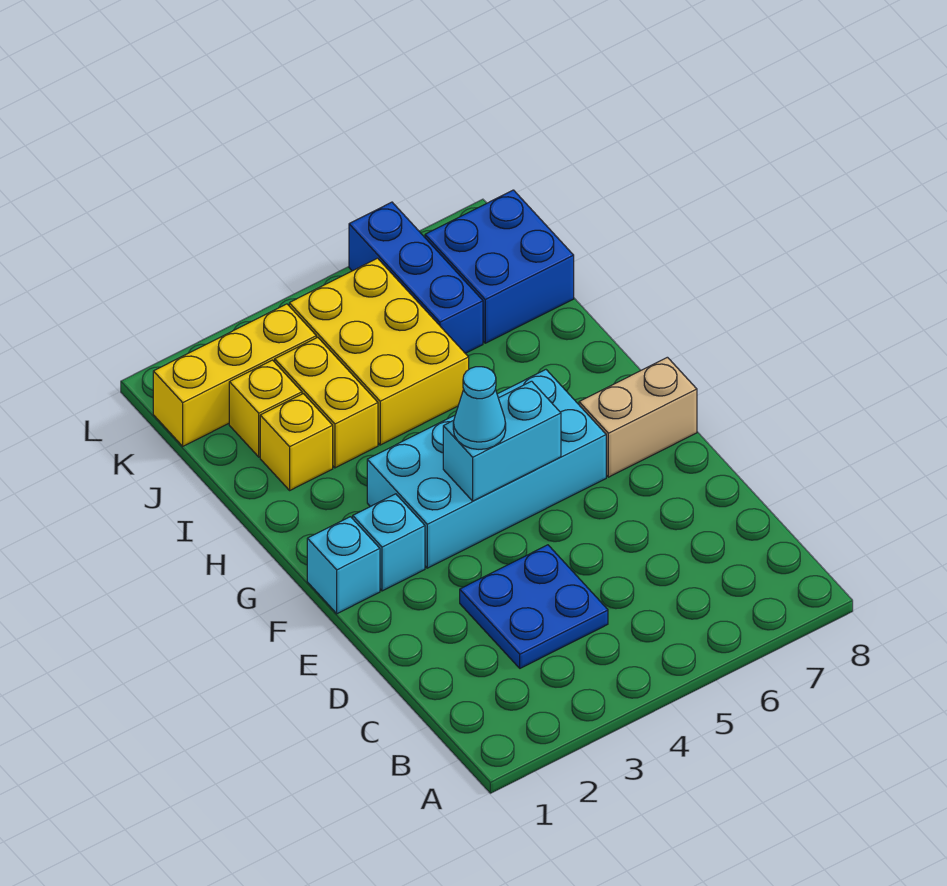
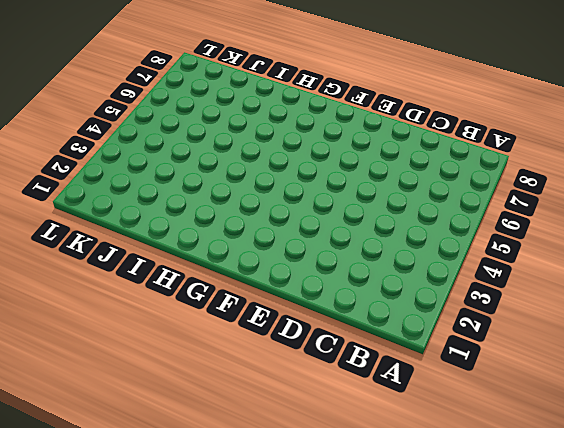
none -> blue 2x2 plate [460,545,608,668]
none -> cyan 1x1 brick [307,517,380,614]
none -> cyan 1x1 brick [353,494,425,591]

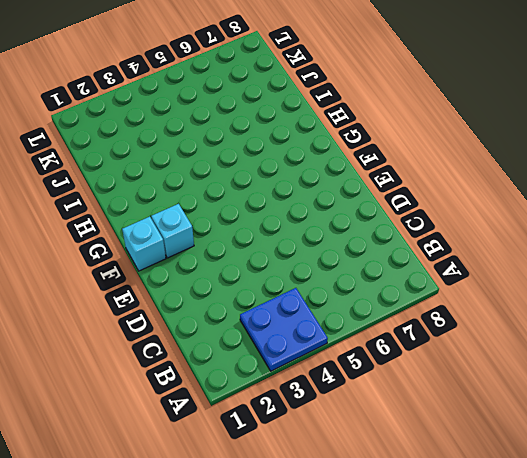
blue 2x2 plate [240,288,328,371] -> blue 2x2 plate moved to [460,545,608,668]
none -> cyan 2x4 brick [367,370,606,568]
none -> tan 1x2 brick [579,357,697,477]
none -> yellow 1x1 brick [260,394,333,490]

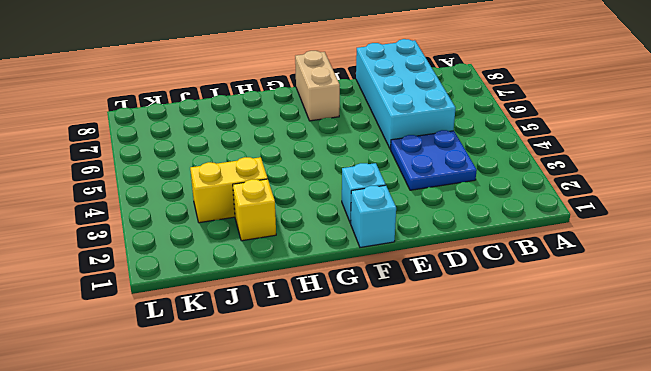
cyan 2x4 brick [356,39,456,149] -> cyan 2x4 brick moved to [367,370,606,568]
none -> yellow 2x3 brick [289,258,469,445]
none -> yellow 1x1 brick [229,360,302,457]
none -> blue 1x3 brick [349,202,483,353]

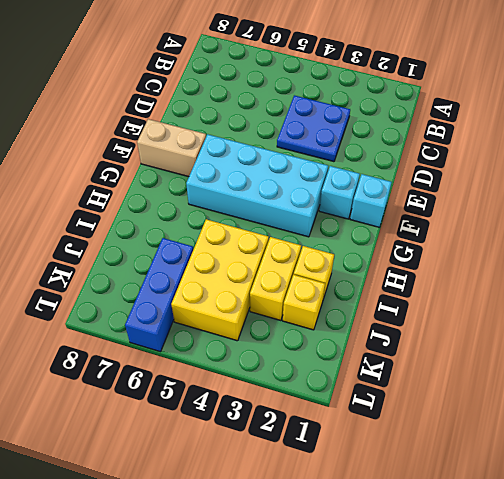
none -> blue 2x2 brick [425,190,574,343]
none -> yellow 1x3 brick [153,304,316,446]
none -> cyan 1x2 brick [443,381,561,501]

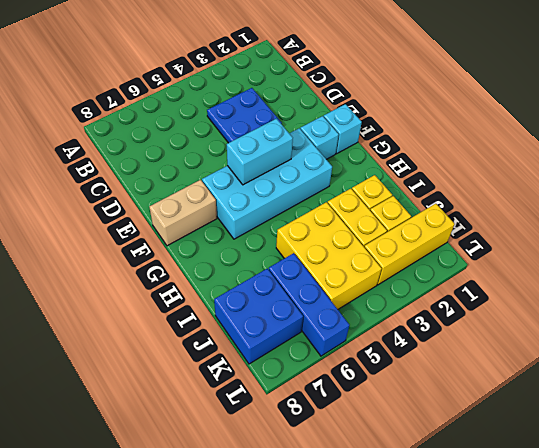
none -> cyan 1x1 cone [453,367,506,449]

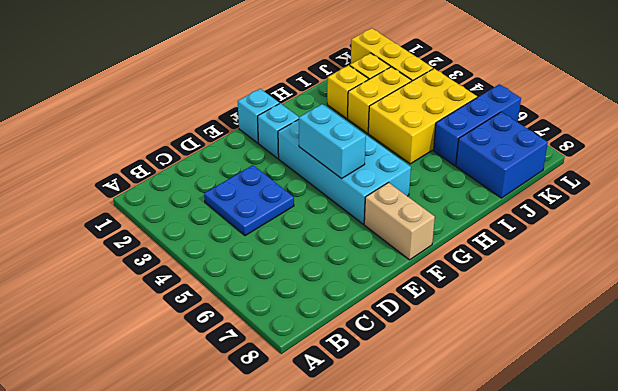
none -> cyan 1x1 cone [453,367,506,449]

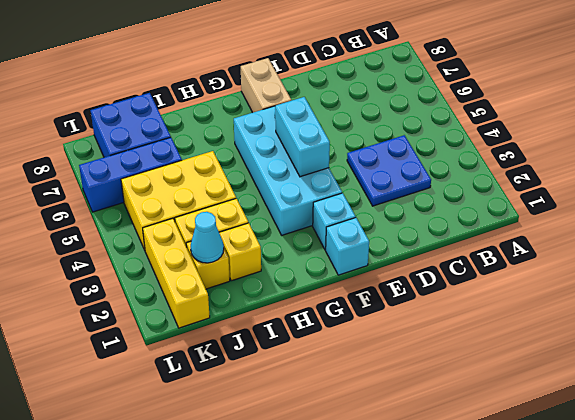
cyan 1x1 cone [191,212,224,263] -> cyan 1x1 cone moved to [453,367,506,449]

